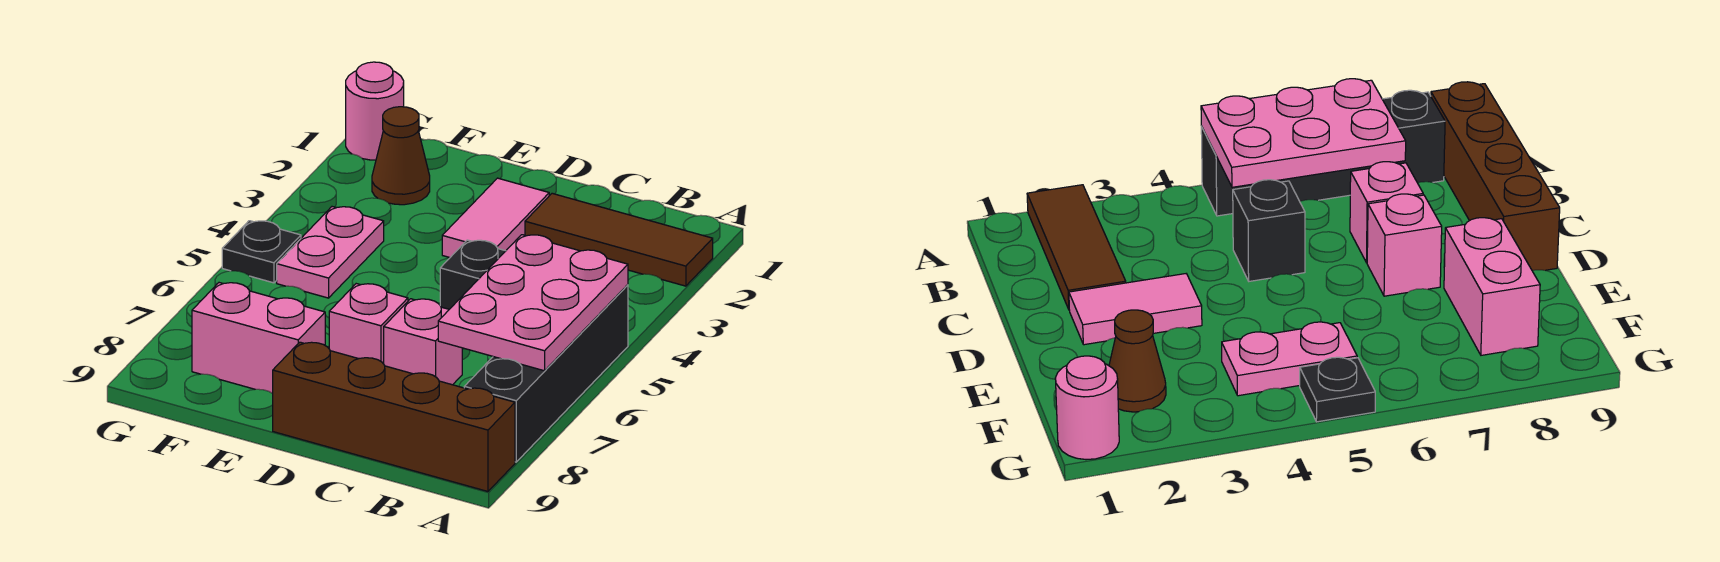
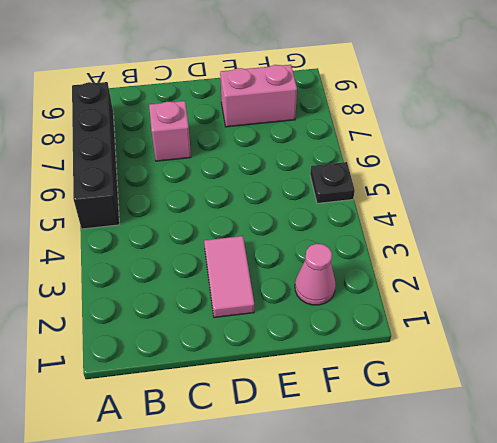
pink 1x1 cone [295,244,336,305] -> brown 1x1 cone [372,107,430,205]
none -> brown 1x3 tile [525,193,713,286]
none -> brown 1x4 brick [273,342,515,491]
none -> black 1x1 brick [440,240,505,309]

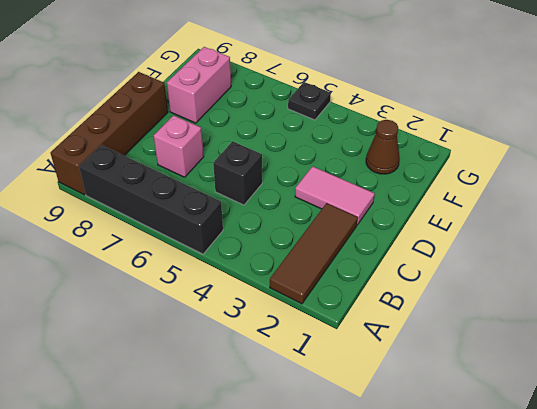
none -> pink 1x1 brick [329,284,408,364]
none -> pink 1x2 plate [277,207,384,298]
none -> pink 1x1 round brick [346,62,404,160]

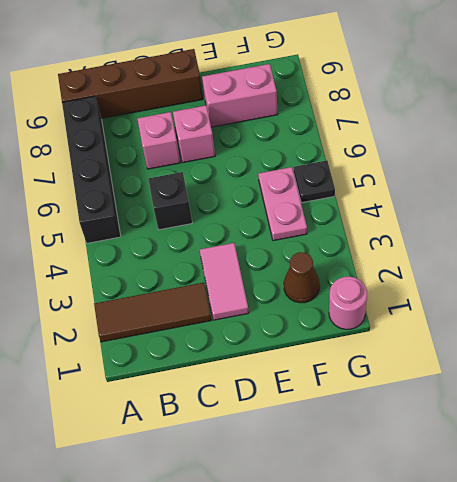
none -> pink 2x3 plate [438,235,628,371]

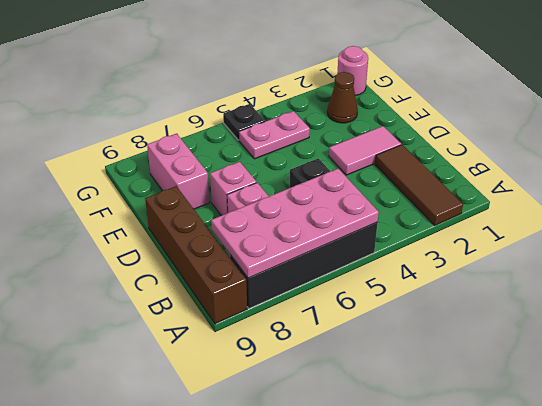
pink 2x4 plate [211,169,379,278] -> pink 2x3 plate [438,235,628,371]

